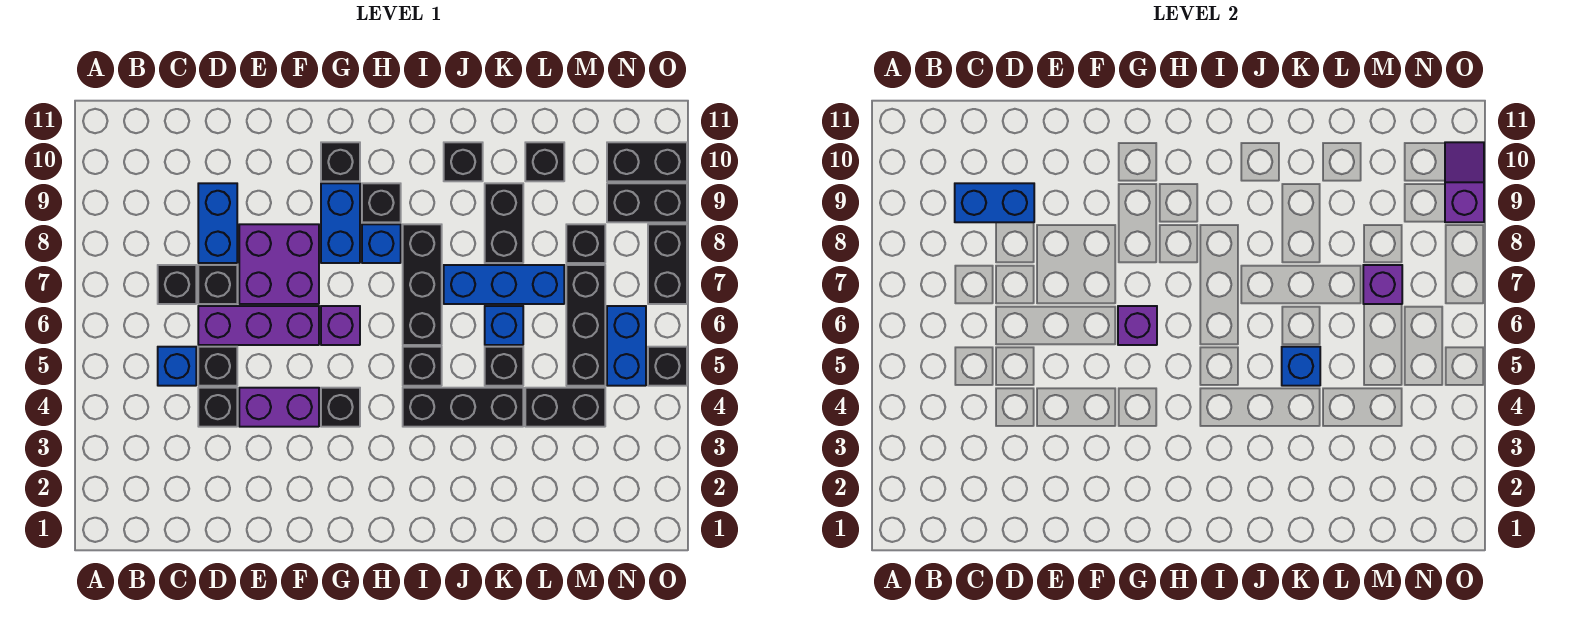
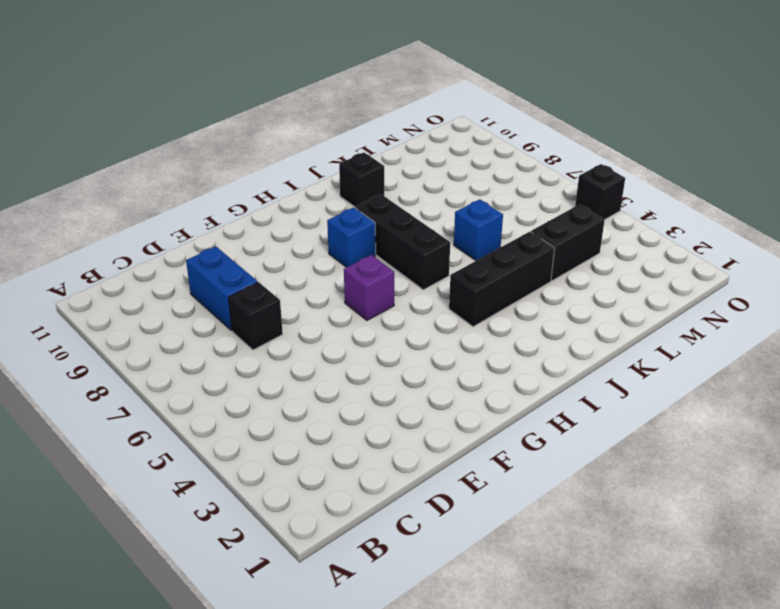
none -> blue 1x1 brick [158,347,196,386]
none -> black 1x1 brick [158,265,196,304]
none -> black 1x1 brick [198,388,237,427]
none -> black 1x1 brick [198,347,237,386]

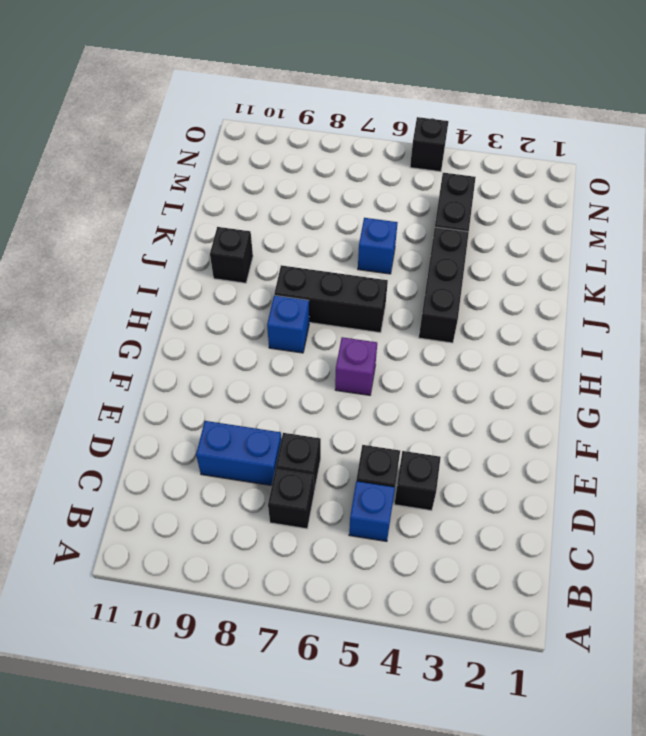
none -> purple 1x3 brick [198,306,319,345]
none -> purple 1x2 brick [239,388,319,427]
none -> purple 2x2 brick [239,224,319,304]
none -> black 1x1 brick [321,388,360,427]

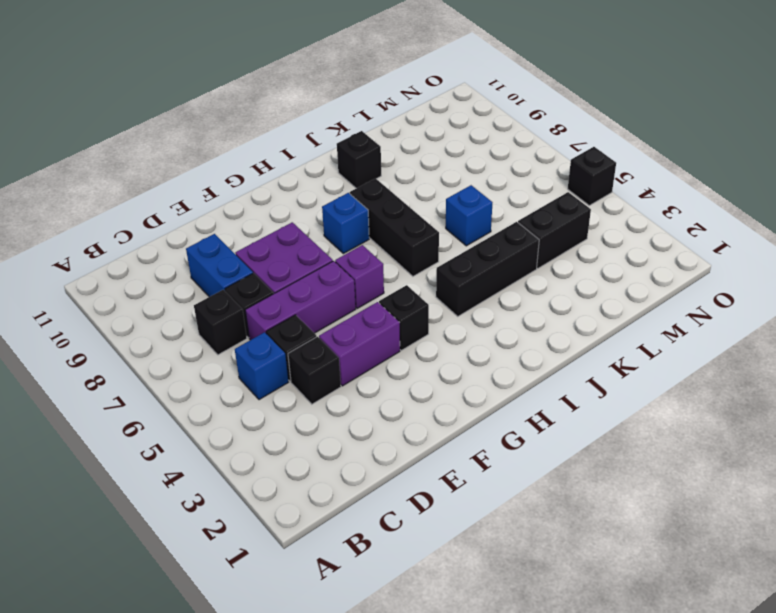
none -> blue 1x2 brick [321,183,360,263]
none -> black 1x1 brick [321,142,360,181]
none -> black 1x1 brick [362,183,401,222]
none -> black 1x1 brick [403,347,442,386]

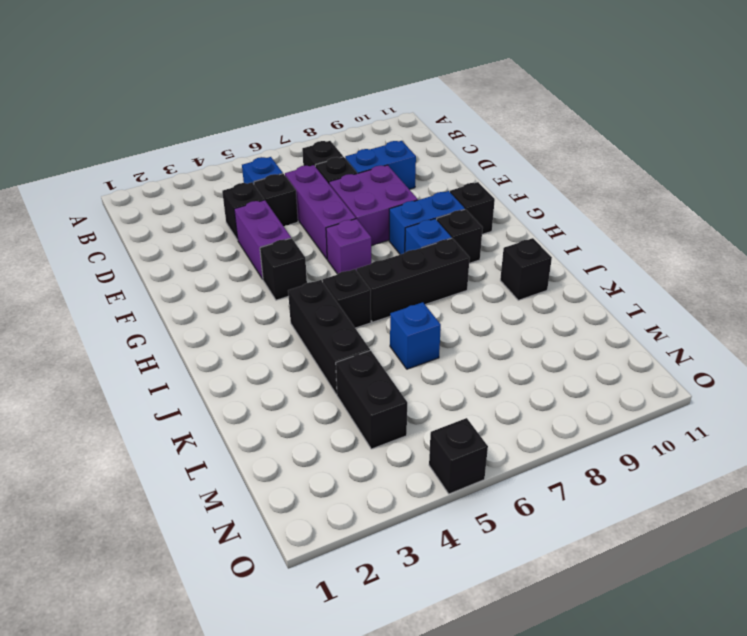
none -> blue 1x3 brick [444,265,564,304]
none -> black 1x1 brick [485,347,523,386]
none -> black 1x2 brick [485,183,523,263]
none -> black 1x1 brick [525,142,564,181]

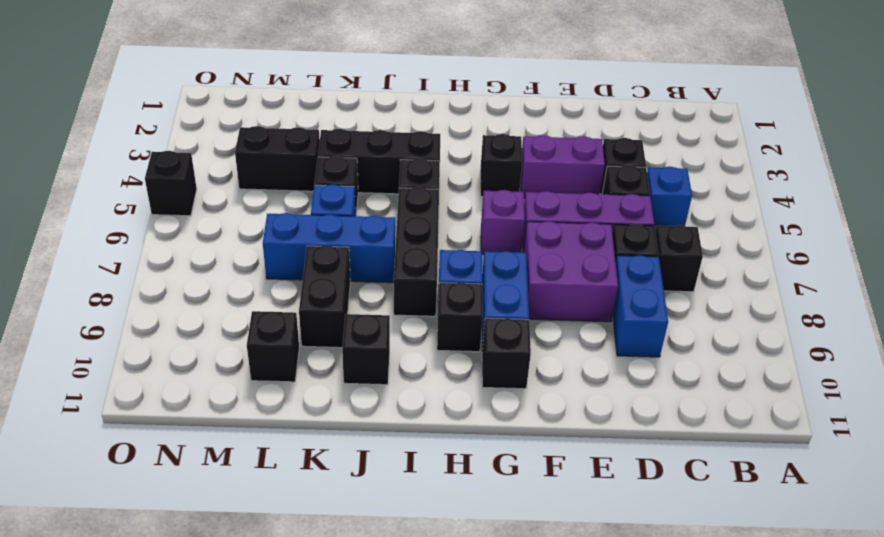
none -> black 1x3 brick [566,265,605,386]
none -> black 1x1 brick [566,224,605,263]
none -> blue 1x2 brick [607,306,646,386]
none -> black 1x2 brick [607,183,687,222]

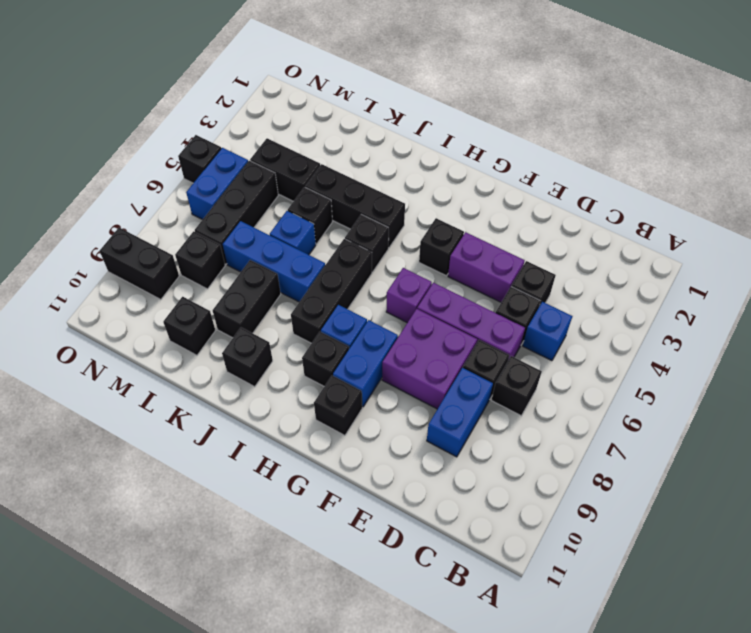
none -> black 1x2 brick [607,142,687,181]
none -> black 1x2 brick [648,224,687,304]
none -> blue 1x2 brick [955,183,1034,222]
none -> purple 1x1 brick [1118,306,1157,345]

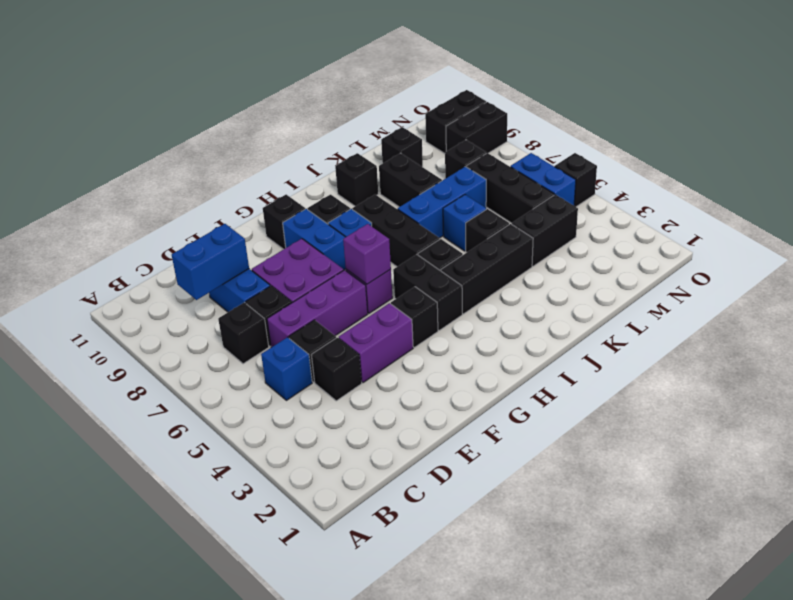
black 1x2 brick [393,254,462,330] -> black 1x2 brick moved to [648,224,687,304]
none -> blue 1x1 brick [1282,347,1320,386]
none -> purple 1x1 brick [1363,265,1402,304]
none -> purple 1x2 slope [1445,142,1484,222]

